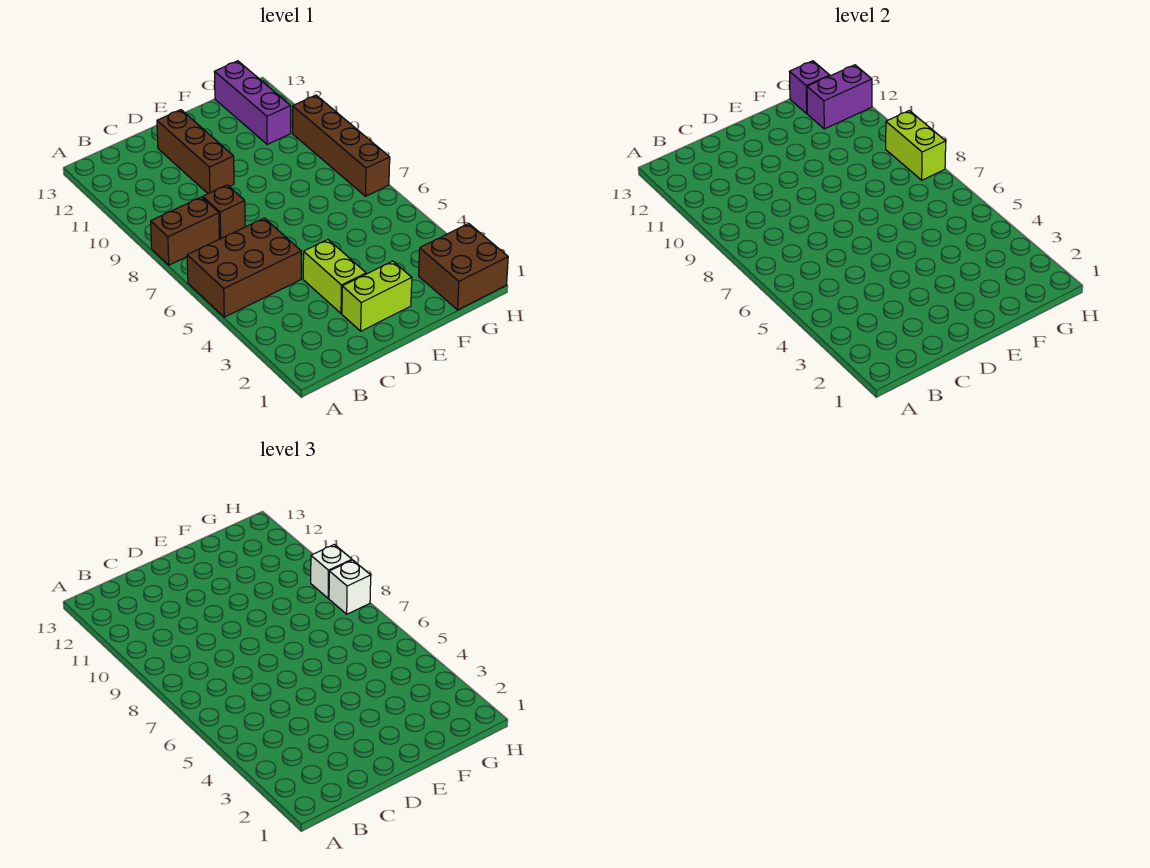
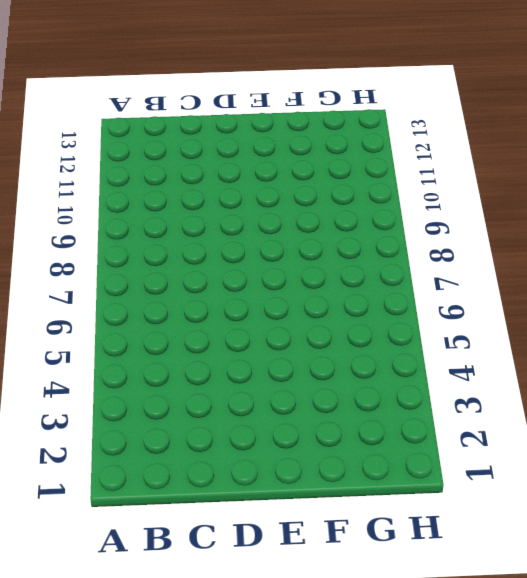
none -> brown 2x3 brick [187,218,301,317]
none -> brown 1x2 brick [151,197,219,265]
none -> brown 1x1 brick [203,185,245,239]

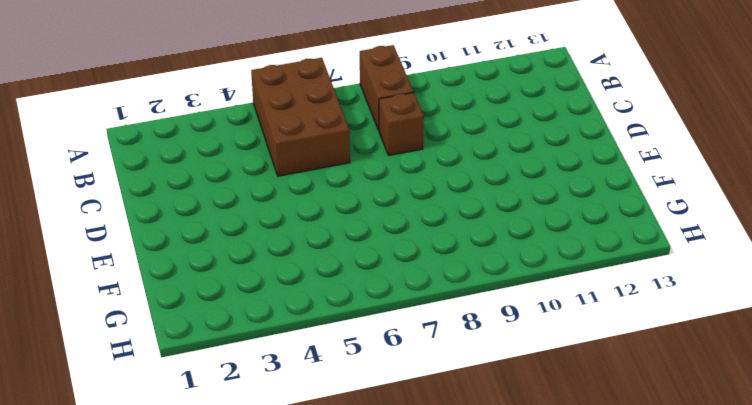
none -> lime 1x2 brick [342,261,412,331]
none -> lime 1x2 brick [303,240,366,314]
none -> brown 1x3 brick [157,110,234,194]

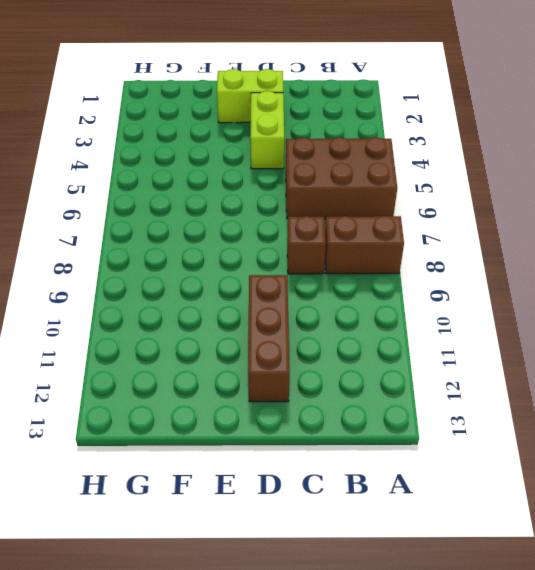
none -> brown 2x2 brick [419,224,508,310]
none -> purple 1x3 brick [215,61,291,144]
none -> brown 1x4 brick [293,95,390,196]

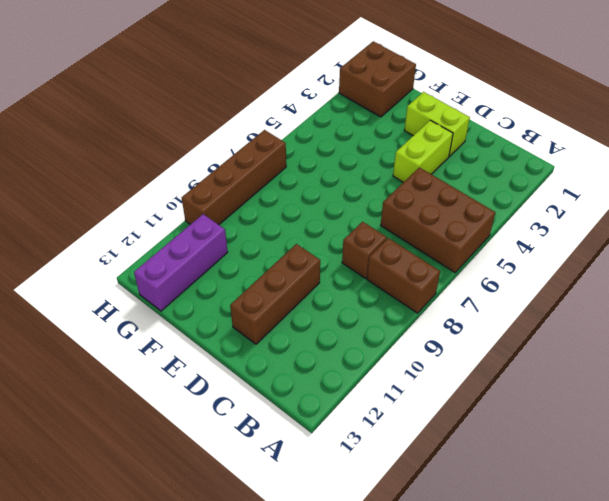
none -> purple 1x2 brick [807,65,872,129]
none -> purple 1x1 brick [790,61,830,113]
none -> lime 1x2 brick [886,111,946,180]

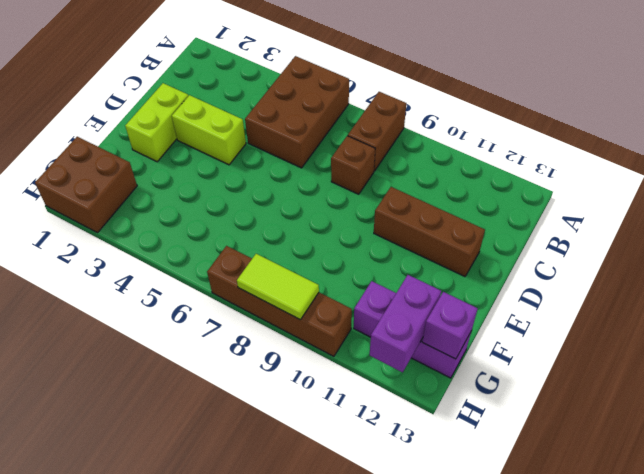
lime 1x2 tile [237,254,319,320] -> lime 1x2 brick [886,111,946,180]
none -> white 1x1 brick [329,560,371,614]
none -> white 1x1 brick [311,545,352,598]

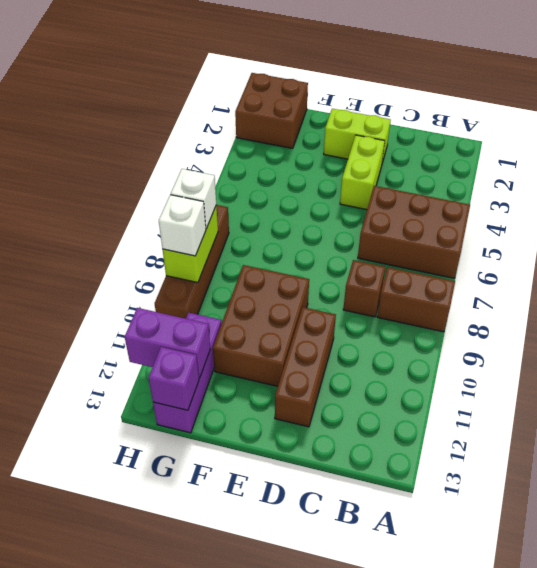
brown 2x3 brick [213,265,309,386] -> none

